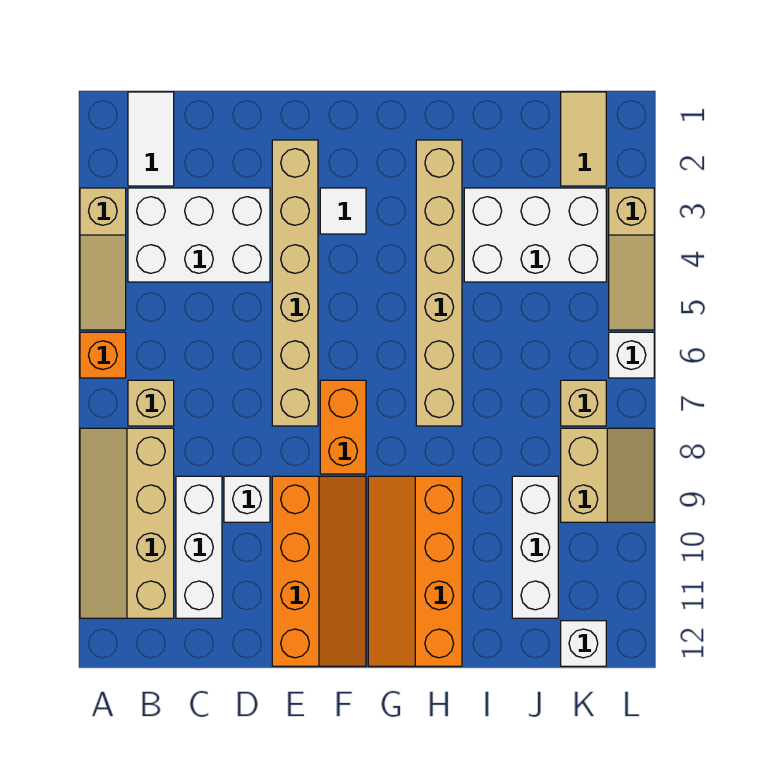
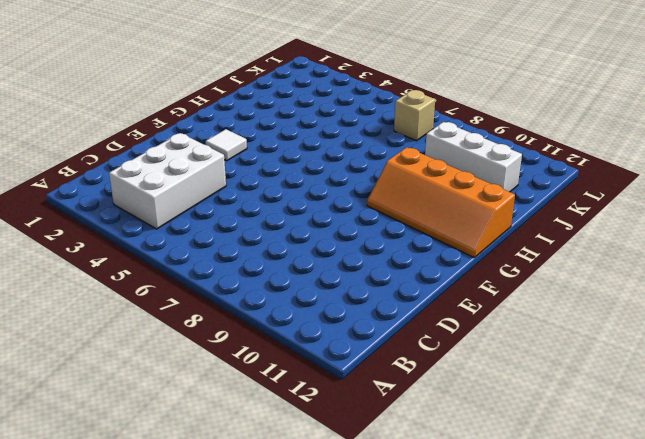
none -> tan 1x3 slope [80,188,126,330]
none -> orange 1x1 brick [80,332,126,378]
none -> tan 2x4 slope [80,428,174,618]

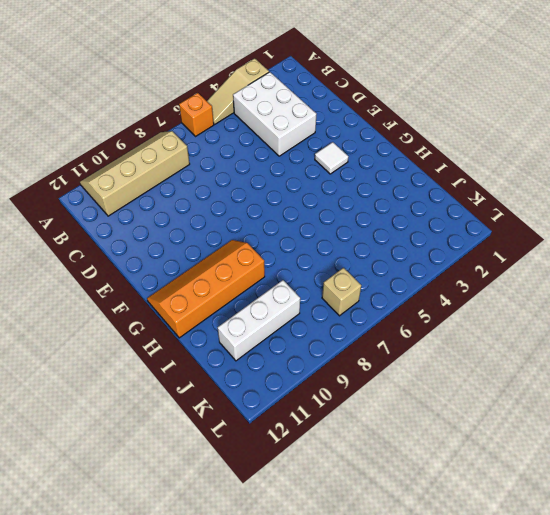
none -> white 1x2 tile [128,92,174,186]
none -> tan 1x1 brick [128,380,174,426]
none -> white 1x3 brick [176,476,222,618]

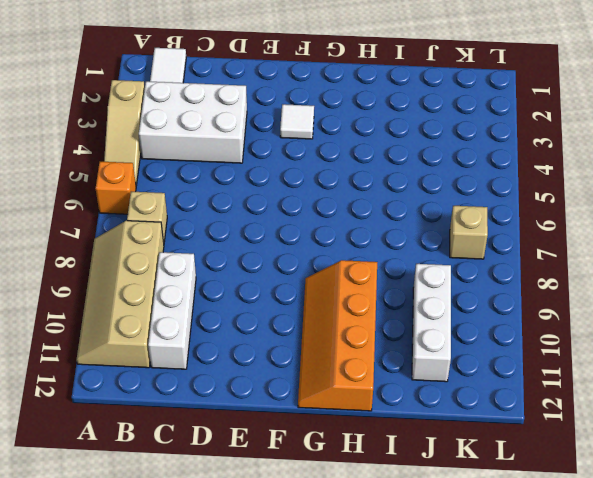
none -> white 1x1 brick [224,476,270,522]
none -> tan 1x6 brick [272,140,318,426]
none -> orange 2x4 slope [272,476,366,666]

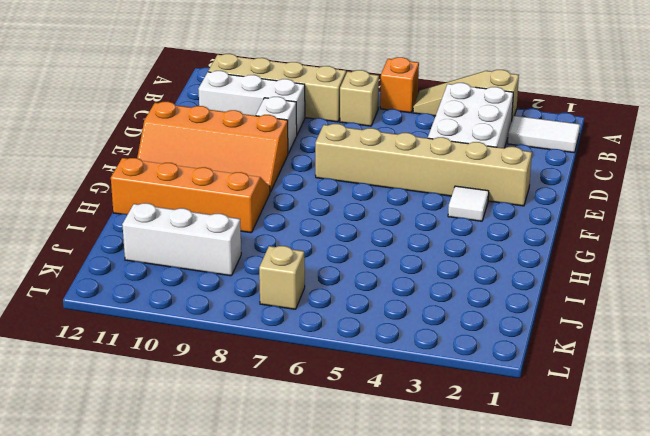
none -> orange 1x2 brick [320,380,366,474]
none -> tan 1x6 brick [416,140,462,426]
none -> white 2x3 brick [464,188,606,282]

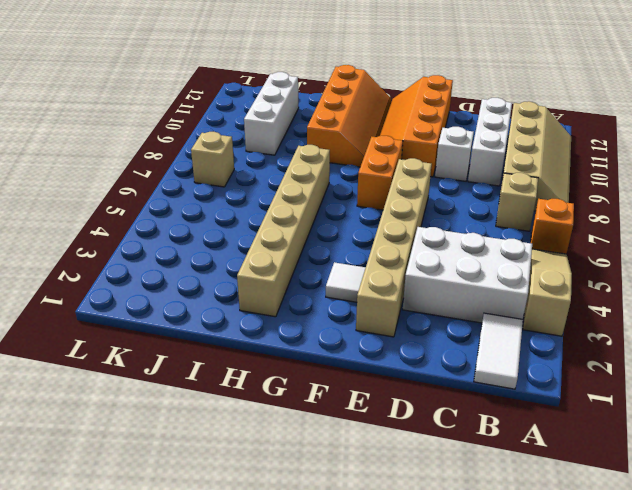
none -> white 2x3 brick [464,188,606,282]
none -> tan 1x2 tile [561,92,606,186]
none -> tan 2x2 slope [561,428,654,522]

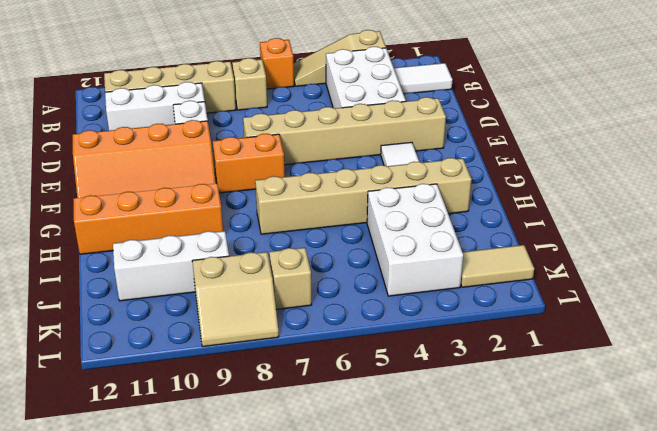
none -> white 1x1 brick [561,621,606,666]
none -> tan 1x3 slope [609,188,654,330]
none -> white 1x1 brick [609,332,654,378]

